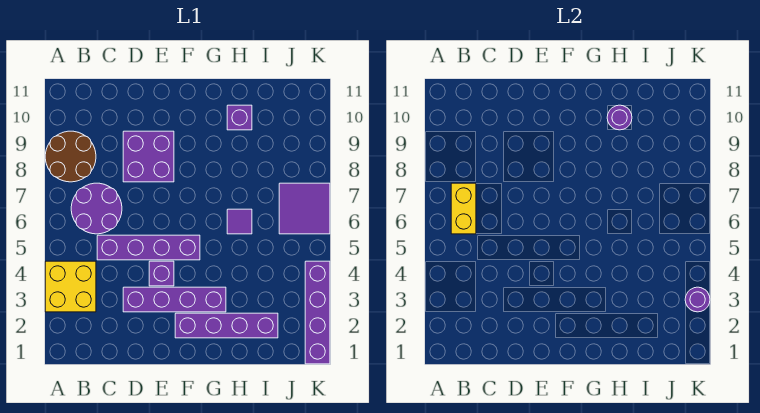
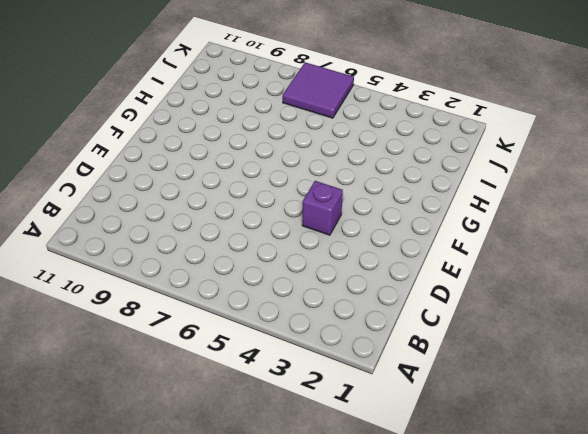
none -> yellow 2x2 brick [45,261,96,312]
none -> brown 2x2 round brick [45,131,96,182]
none -> purple 2x2 round brick [71,183,122,234]

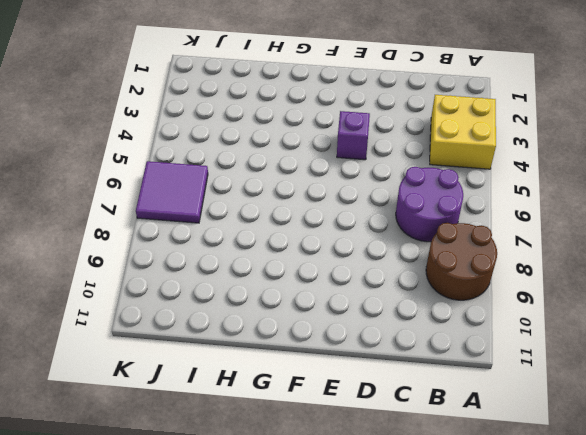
none -> purple 1x4 brick [97,235,200,260]
none -> purple 1x4 brick [123,287,226,312]
none -> purple 2x2 brick [123,131,174,182]

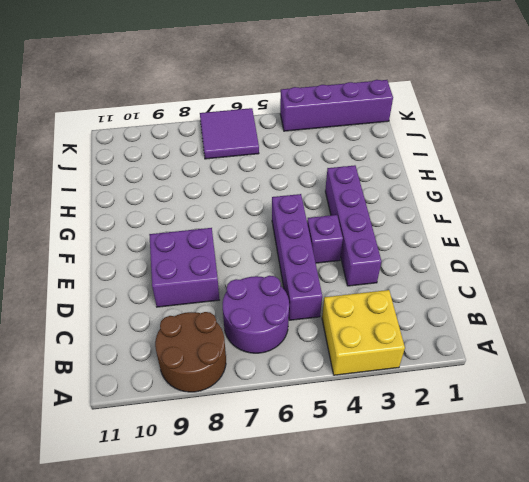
none -> purple 1x4 brick [175,313,278,338]
none -> purple 1x1 tile [227,209,252,234]
none -> purple 1x1 brick [227,105,252,130]

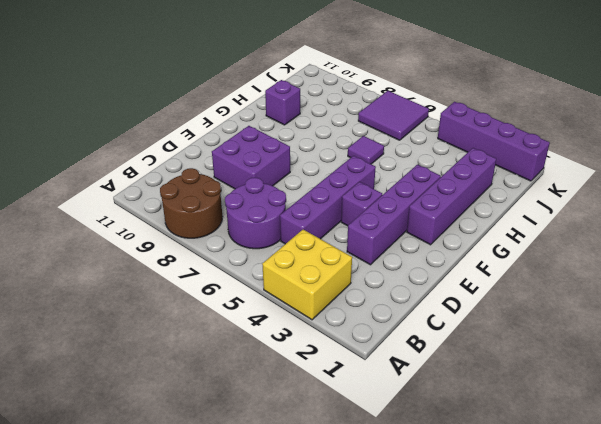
none -> yellow 1x2 brick [451,183,476,234]
none -> purple 1x1 round brick [607,105,632,130]
none -> purple 1x1 round brick [685,287,710,312]

